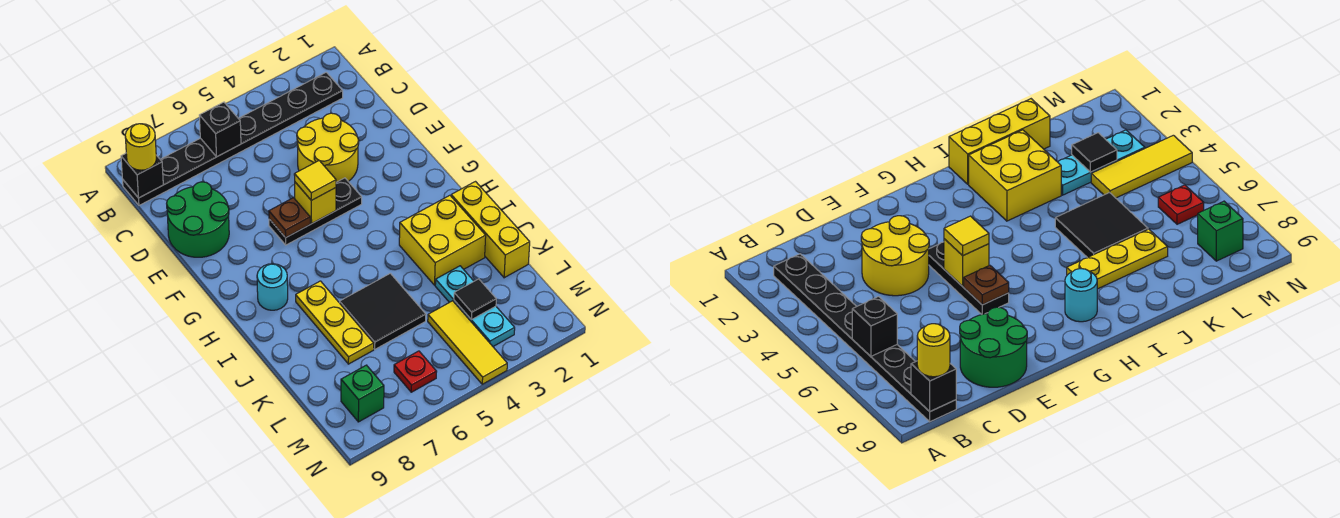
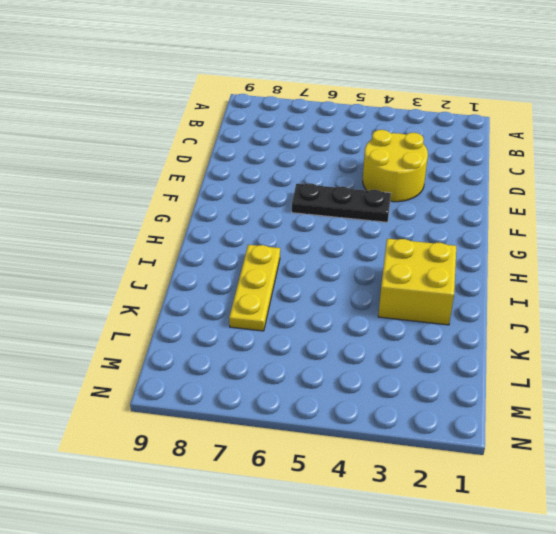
none -> black 1x8 plate [123,72,343,205]
none -> green 2x2 round brick [167,182,229,257]
none -> cyan 1x1 round brick [257,264,288,310]

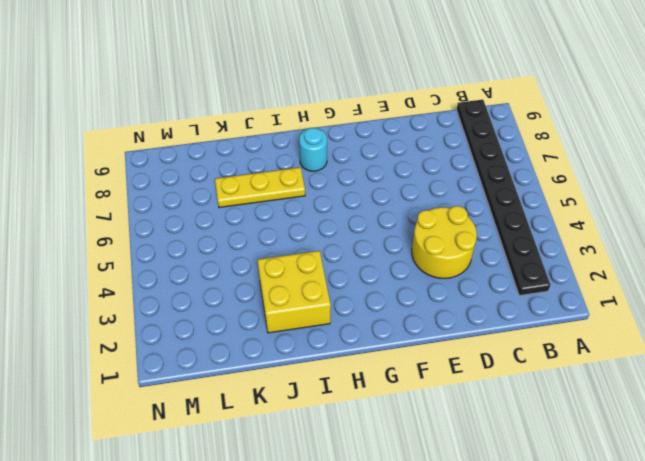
none -> green 2x2 round brick [167,182,229,257]
none -> black 1x3 plate [269,178,362,245]
none -> yellow 1x3 brick [451,182,530,278]

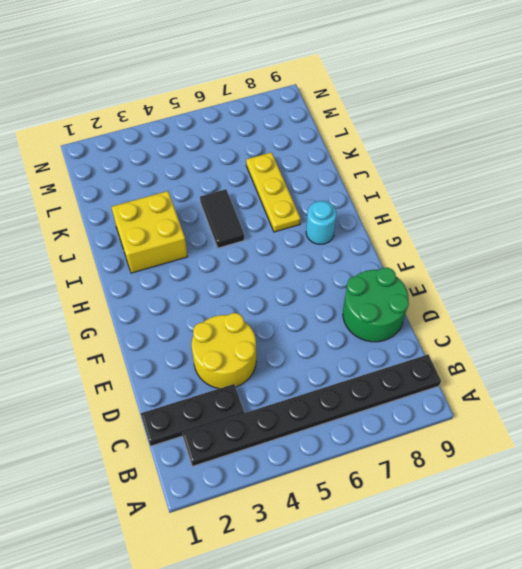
black 1x3 plate [141,384,244,446] -> black 1x3 plate moved to [269,178,362,245]
black 1x2 tile [200,189,244,248] -> black 2x2 tile [340,273,426,349]
none -> yellow 1x3 brick [451,182,530,278]
none -> cyan 1x3 plate [435,266,515,346]
none -> yellow 1x3 tile [428,301,507,384]

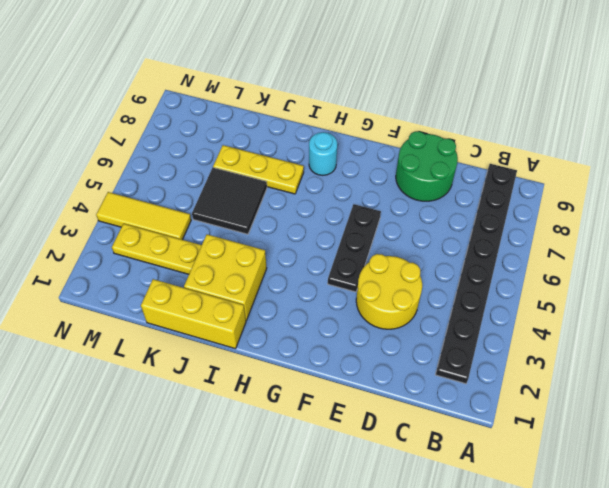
yellow 1x3 plate [112,224,202,274] -> cyan 1x3 plate [435,266,515,346]
none -> red 1x1 plate [394,351,437,392]
none -> green 1x1 brick [341,365,384,422]
none -> black 1x1 brick [199,102,241,157]

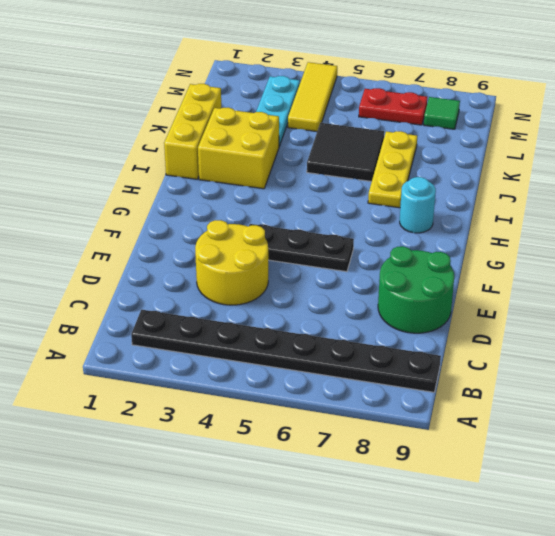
red 1x2 plate [359,88,427,125] -> red 1x1 plate [394,351,437,392]
green 1x1 tile [424,97,460,129] -> green 1x1 brick [341,365,384,422]
none -> black 1x1 brick [199,102,241,157]
none -> black 1x1 brick [121,153,163,198]
none -> yellow 1x1 brick [295,182,336,224]

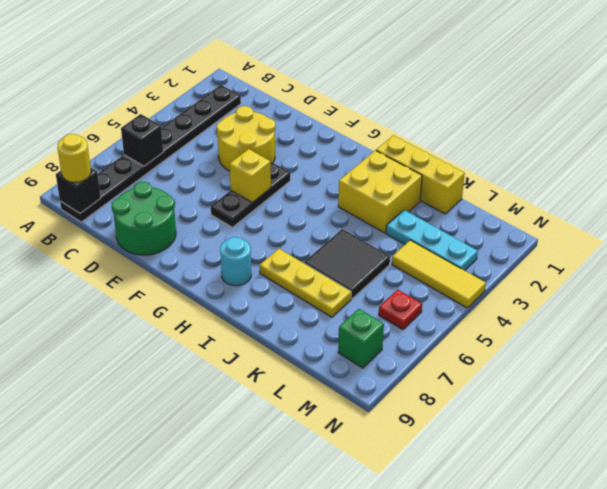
none -> brown 1x1 plate [269,198,310,238]
none -> black 1x1 tile [454,279,496,320]
none -> yellow 1x1 tile [294,161,336,200]

